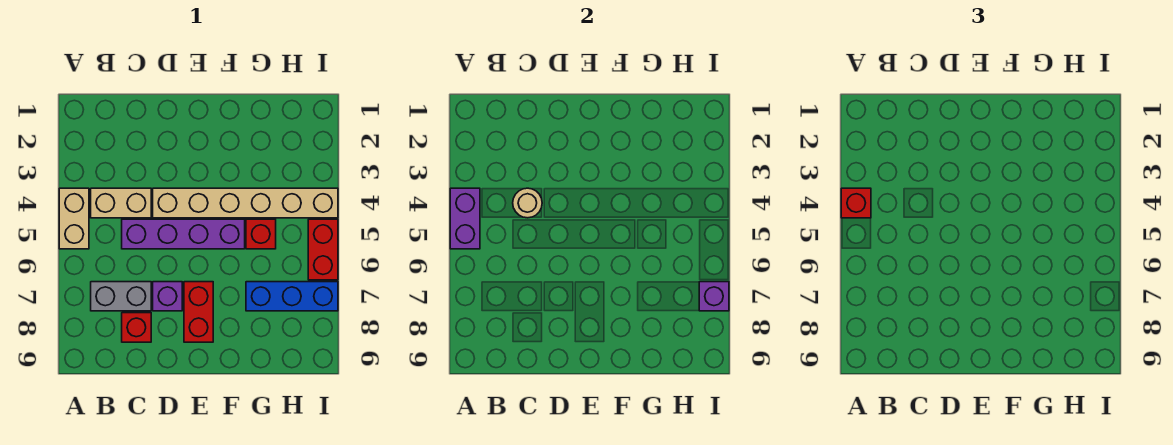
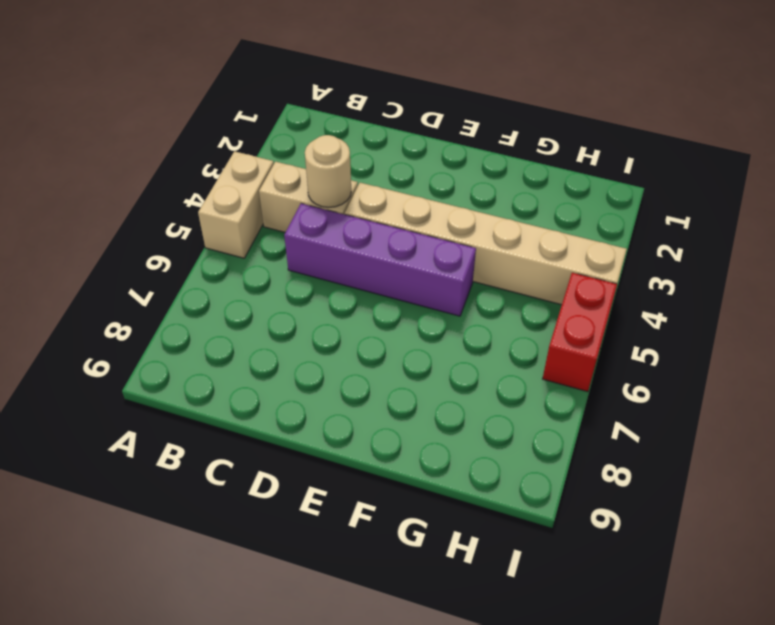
none -> grey 1x2 brick [91,282,151,311]
none -> red 1x1 brick [122,313,151,342]
none -> purple 1x1 brick [153,282,182,311]

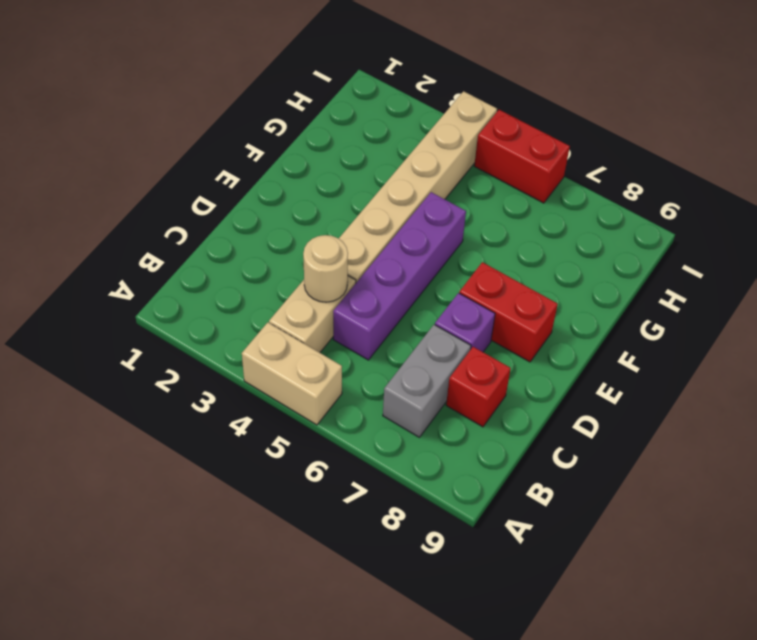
none -> red 1x1 brick [246,219,276,249]
none -> blue 1x3 brick [246,282,338,311]
none -> purple 1x2 brick [450,188,480,249]

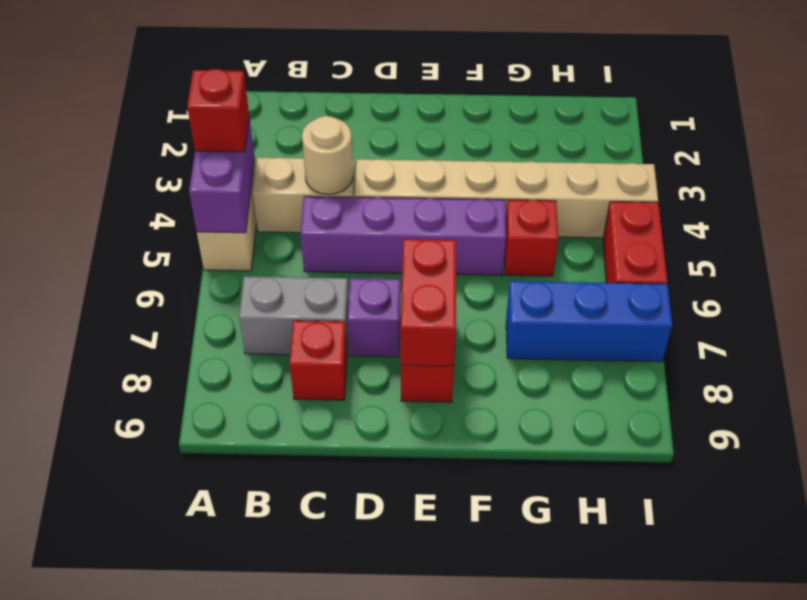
red 1x2 brick [401,239,456,366] -> none
none -> purple 1x1 brick [699,282,729,311]

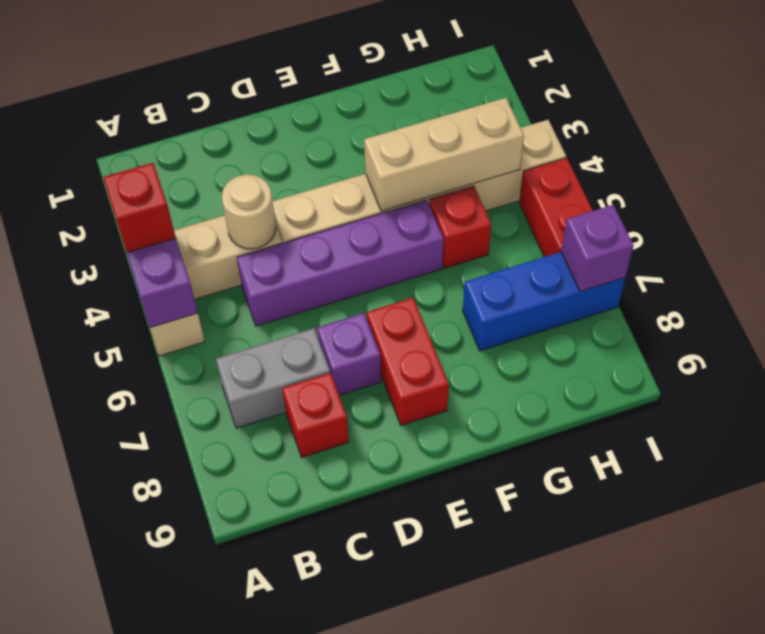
tan 1x3 brick [364,98,524,211] -> none

